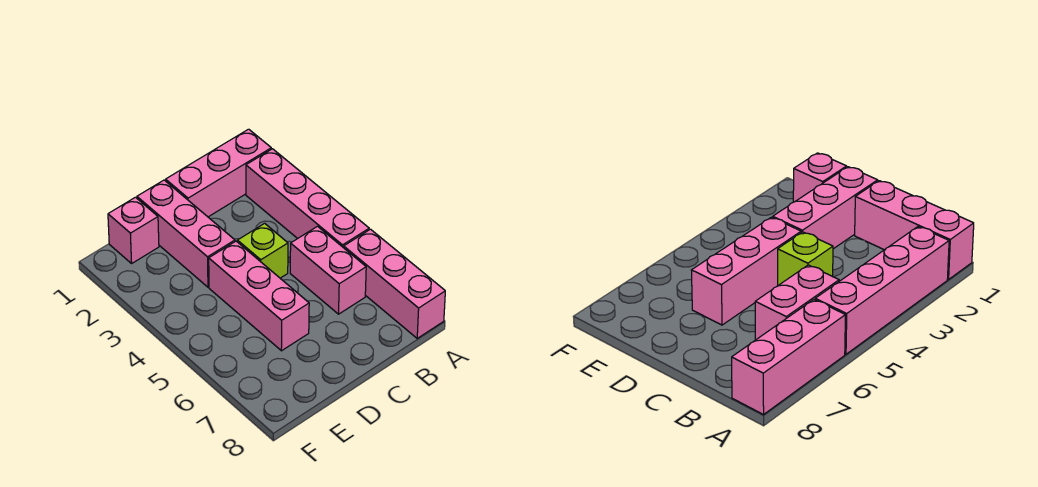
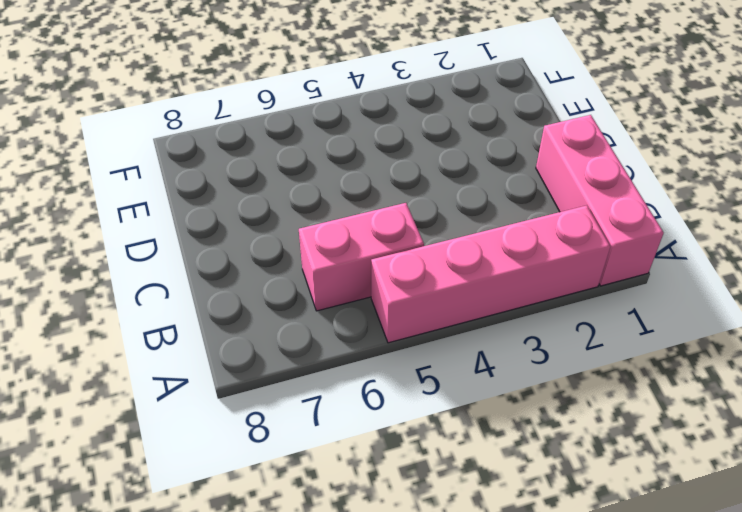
none -> pink 1x3 brick [344,229,445,338]
none -> lime 1x1 brick [238,223,288,278]

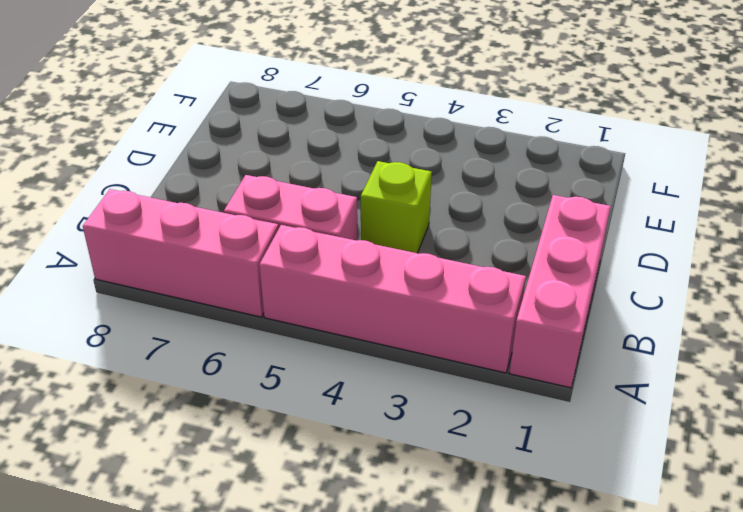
none -> pink 1x3 brick [137,180,235,287]
none -> pink 1x3 brick [209,241,309,351]

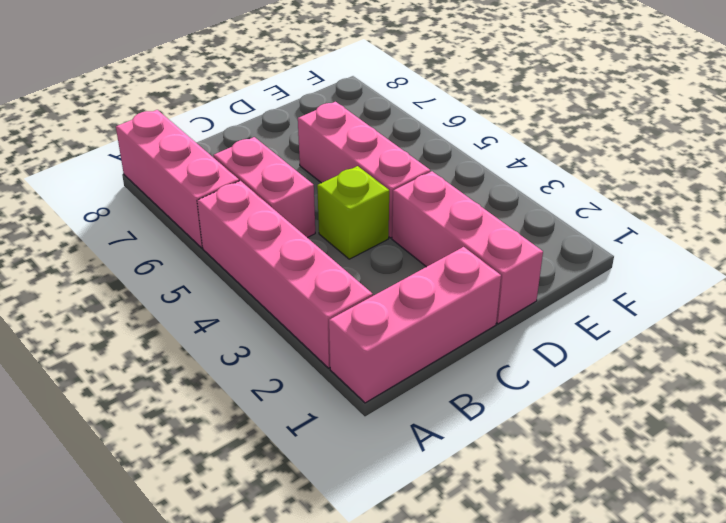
none -> pink 1x1 brick [108,197,159,263]

